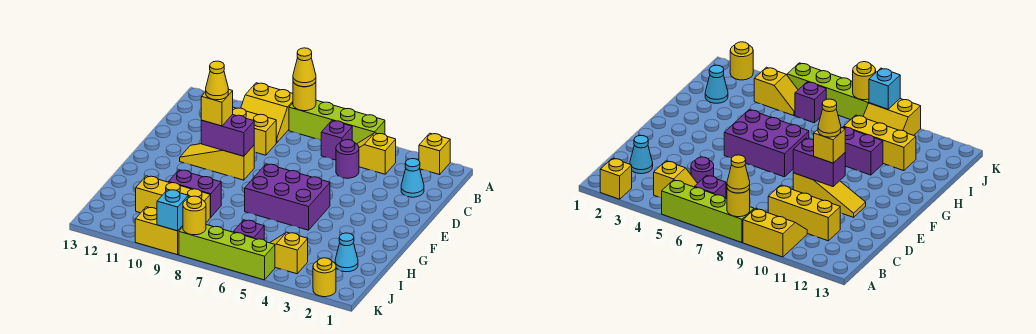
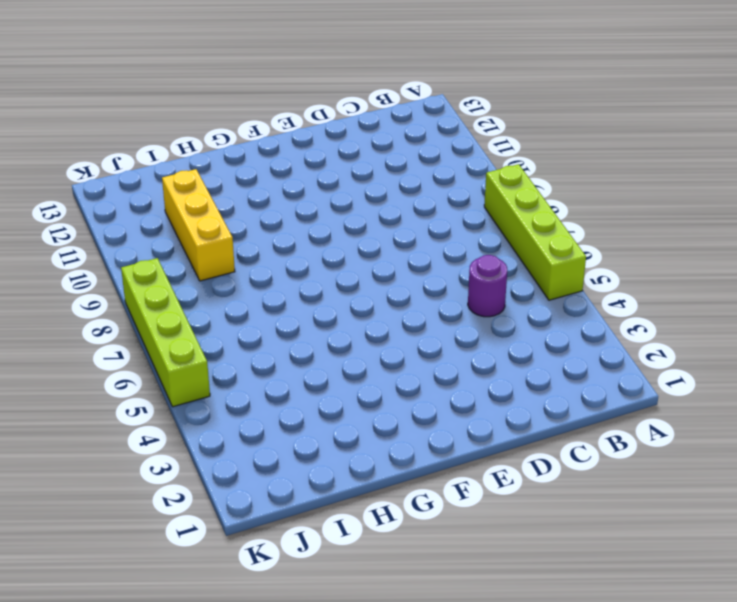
none -> yellow 1x1 brick [419,133,450,175]
none -> yellow 2x2 slope [241,83,293,143]
none -> yellow 1x2 slope [357,133,396,174]

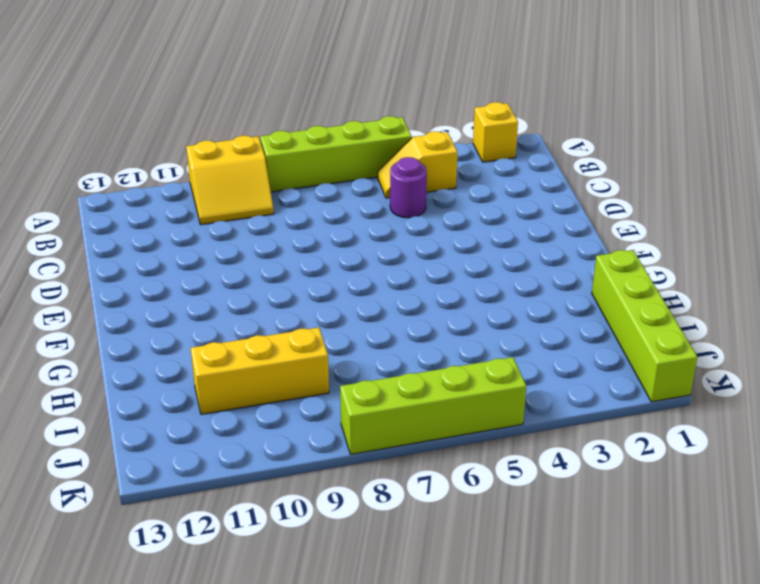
lime 1x4 brick [592,250,697,402] -> none
none -> purple 1x1 brick [321,121,352,160]
none -> cyan 1x1 cone [401,159,424,197]
none -> yellow 1x3 brick [233,107,276,155]

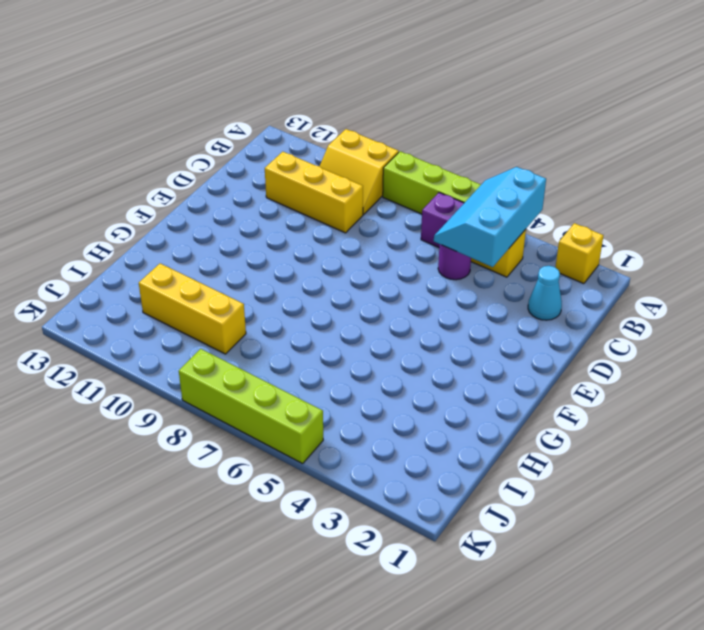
cyan 2x3 slope [434,167,546,267] -> none
none -> yellow 1x3 slope [180,144,254,180]
none -> purple 2x3 brick [245,164,330,230]
none -> purple 1x2 brick [169,170,221,217]

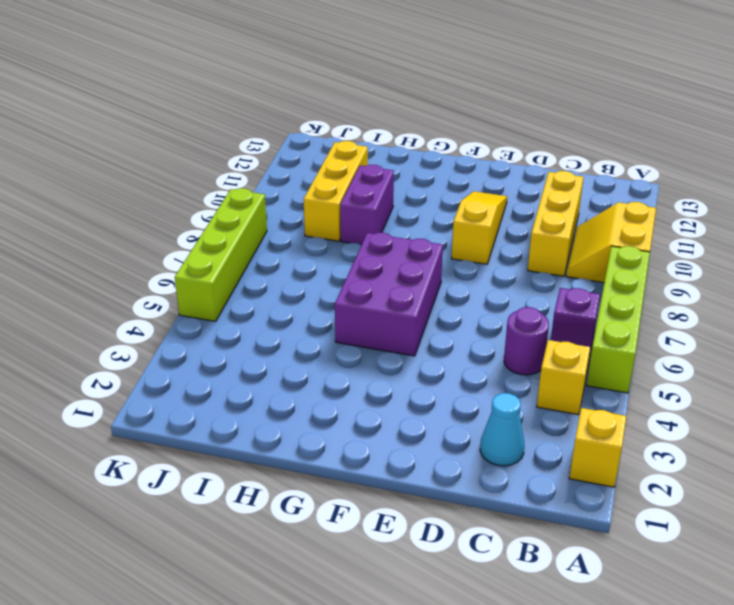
none -> cyan 1x1 cone [335,233,358,272]
none -> yellow 1x2 slope [270,232,308,274]
none -> purple 1x1 brick [234,220,264,240]

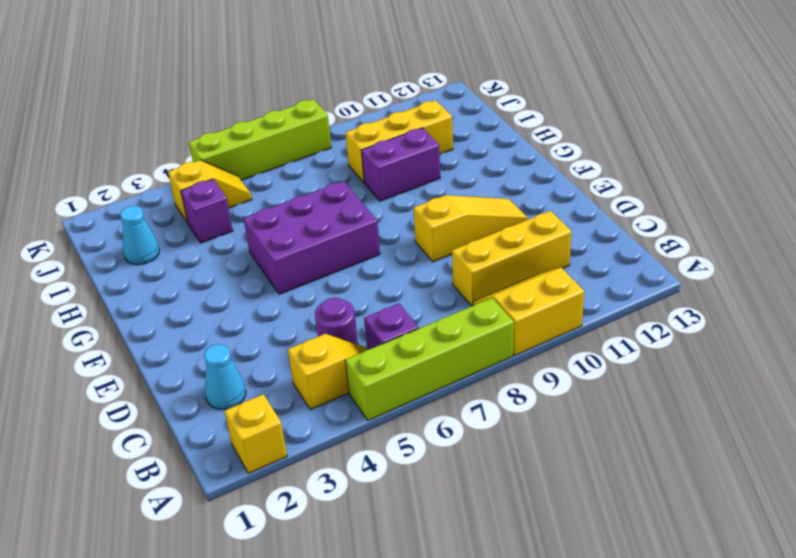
purple 1x1 brick [181,179,233,243] -> purple 1x1 brick moved to [234,220,264,240]
none -> yellow 2x2 slope [135,207,183,255]
none -> yellow 1x1 round brick [313,258,336,297]
none -> yellow 1x1 round brick [293,82,316,111]

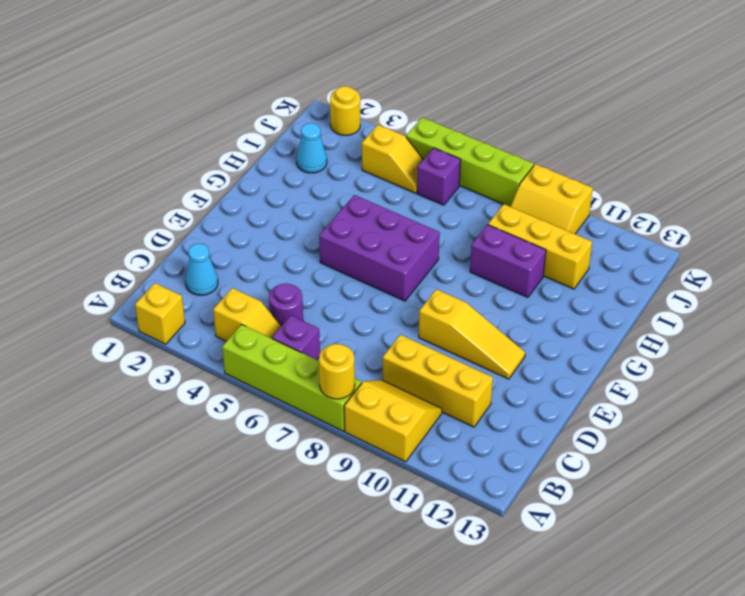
none -> purple 1x2 brick [201,114,254,156]
none -> yellow 1x1 round brick [183,196,206,235]
none -> cyan 1x1 brick [157,190,188,231]

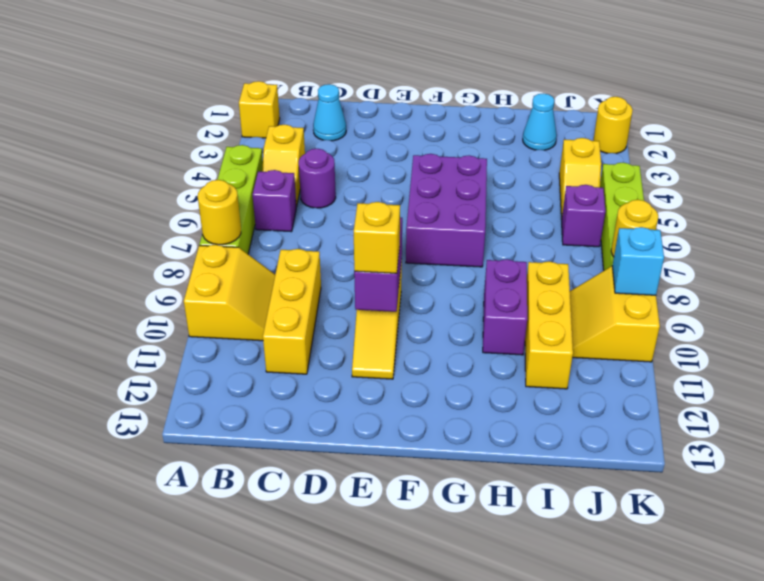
none -> yellow 1x1 cone [293,48,316,87]
none -> yellow 1x1 cone [206,61,228,100]

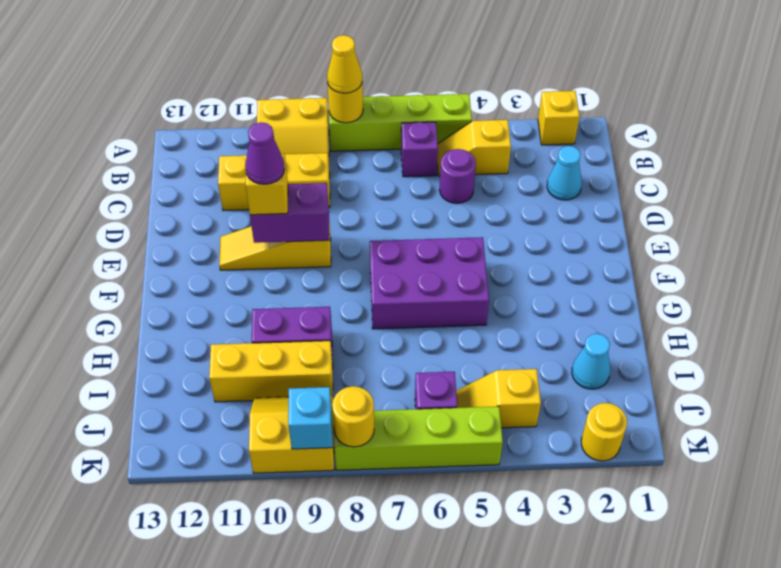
purple 1x1 cone [245,122,285,184] -> yellow 1x1 cone [206,61,228,100]

